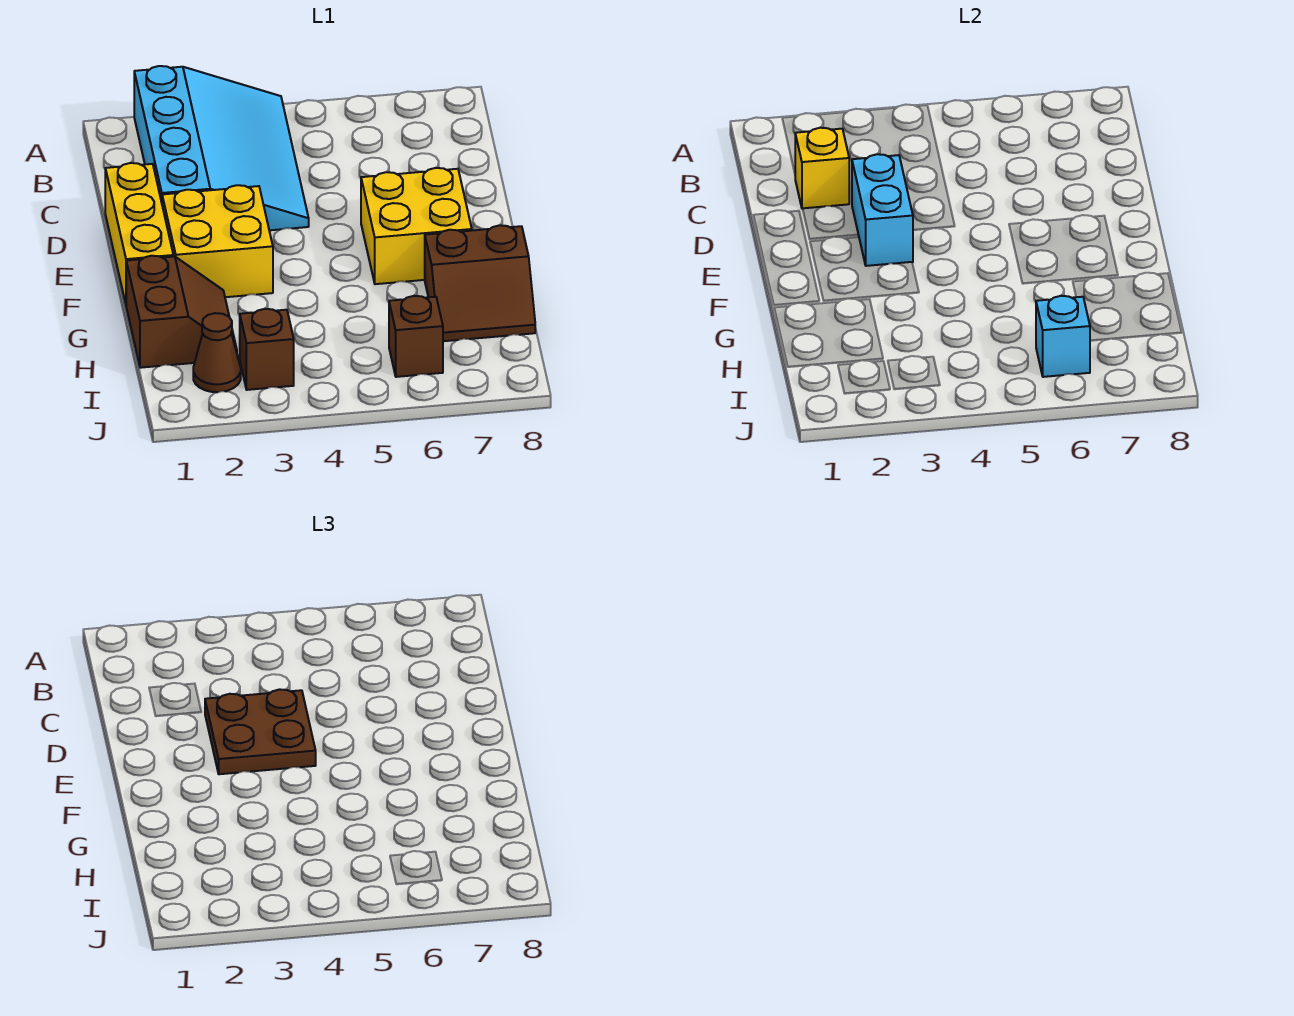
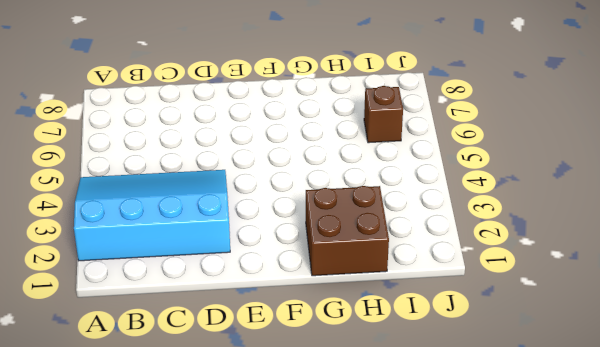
brown 2x2 brick [306,186,389,276] -> brown 2x2 slope [126,256,237,368]
none -> yellow 1x3 brick [105,163,173,304]
none -> yellow 2x2 brick [162,185,273,297]
none -> yellow 2x2 brick [361,168,472,284]

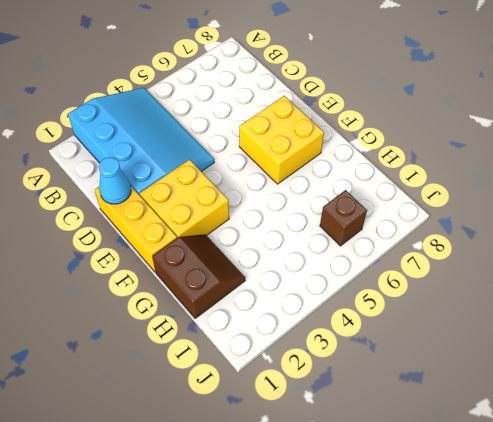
cyan 1x1 cone [99,157,131,204] -> none
none -> brown 2x2 slope [425,225,535,341]
none -> brown 1x1 cone [193,313,241,392]
none -> brown 1x1 brick [240,309,294,390]

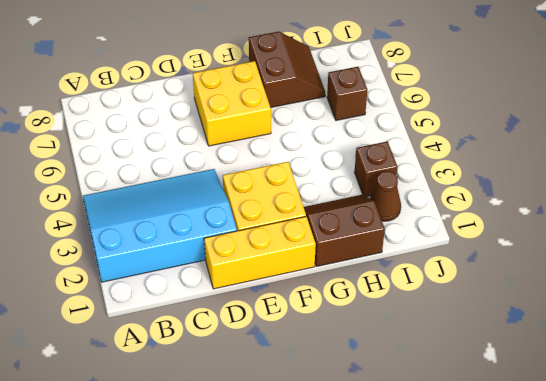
none -> yellow 1x1 brick [795,128,849,209]
none -> cyan 1x2 brick [852,154,913,266]
none -> cyan 1x1 brick [1036,296,1090,377]

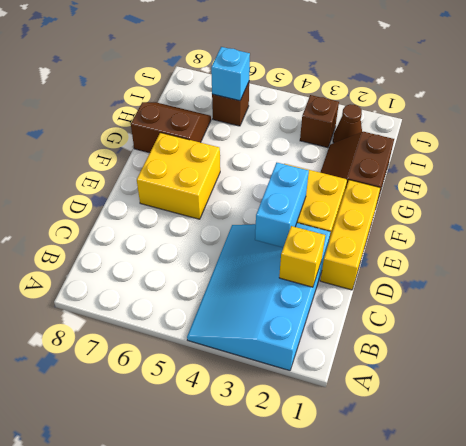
none -> brown 2x2 plate [205,689,316,774]

